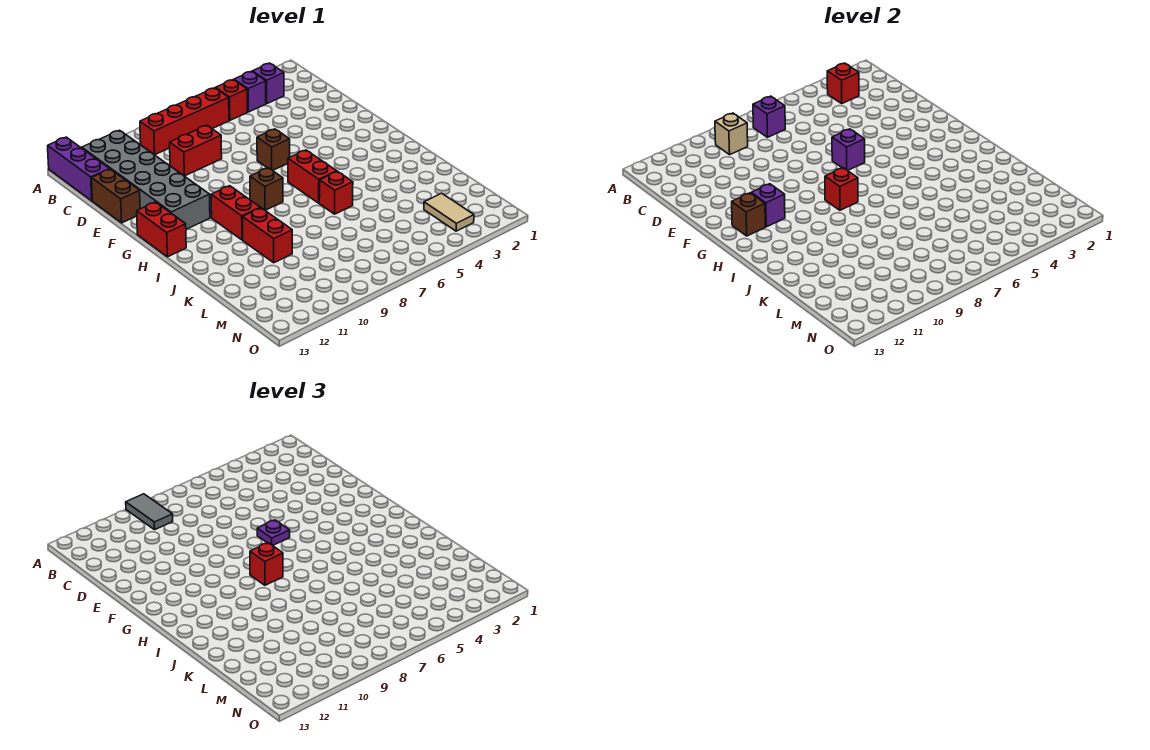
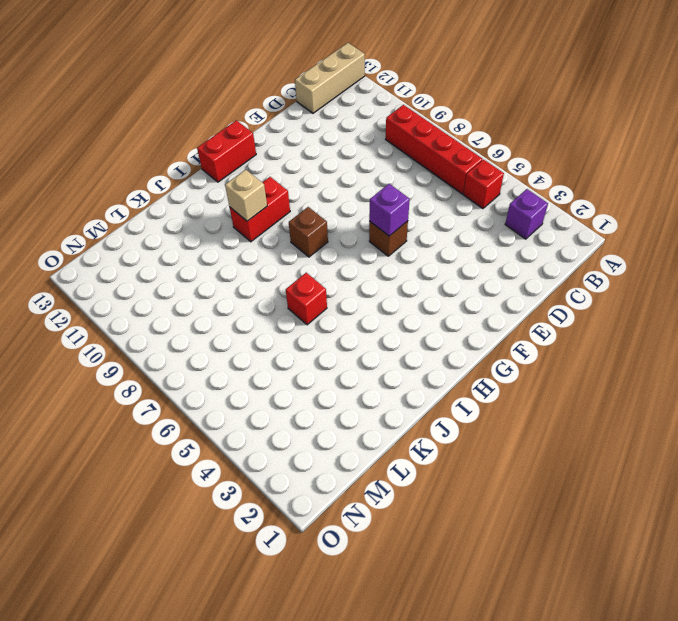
tan 1x3 brick [295,43,365,113] -> purple 1x3 brick [48,137,109,201]
tan 1x1 brick [225,170,267,221] -> tan 1x1 brick moved to [715,113,748,155]
none -> purple 1x1 brick [234,71,266,112]
none -> grey 2x6 brick [82,130,210,229]
none -> red 1x2 brick [170,125,222,176]

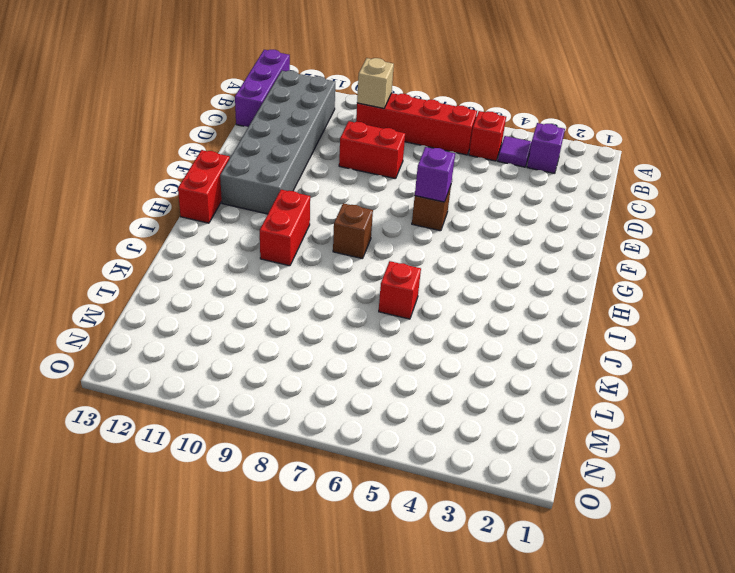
purple 1x1 tile [498,136,532,167] -> purple 1x1 brick [234,71,266,112]
none -> brown 1x2 brick [92,169,140,223]
none -> red 1x2 brick [288,150,337,203]
none -> red 1x2 brick [243,208,292,263]

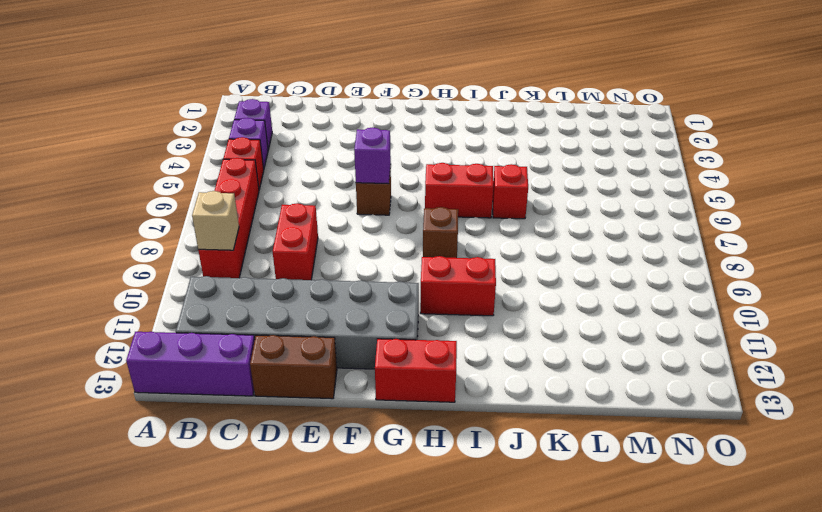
none -> red 1x2 brick [243,208,292,263]
none -> tan 1x2 tile [424,193,474,231]
none -> red 1x1 brick [827,63,859,103]

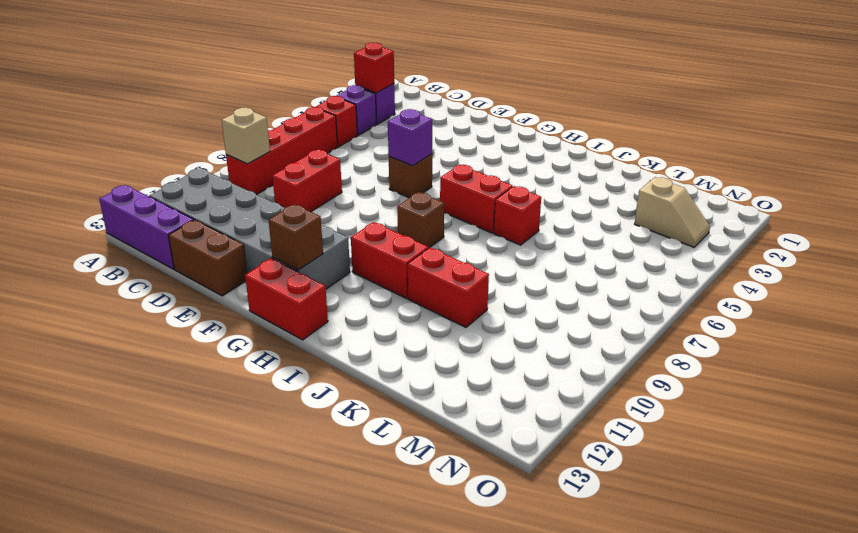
tan 1x2 slope [635,177,710,247] -> tan 1x2 tile [424,193,474,231]
none -> purple 1x1 brick [753,96,785,137]
none -> purple 1x1 brick [751,184,785,227]
none -> red 1x1 brick [825,168,858,210]

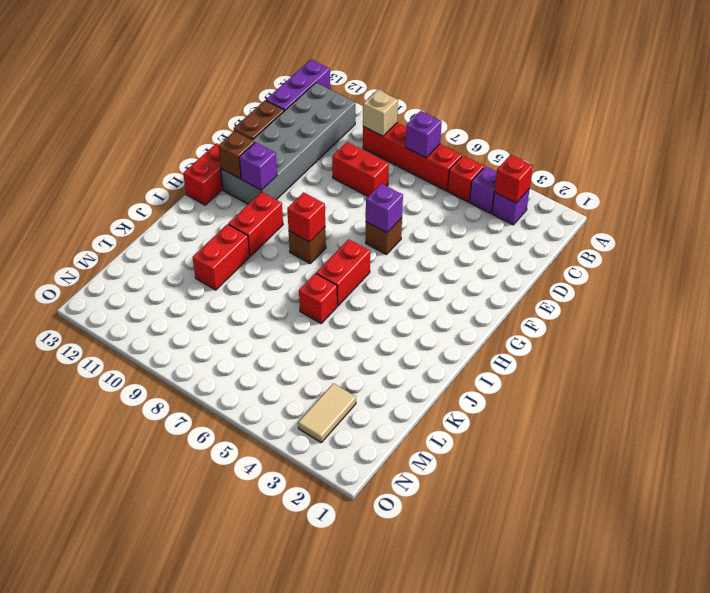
none -> grey 1x2 tile [126,494,173,530]
none -> purple 1x1 plate [257,520,290,545]
none -> red 1x1 brick [250,543,283,585]

